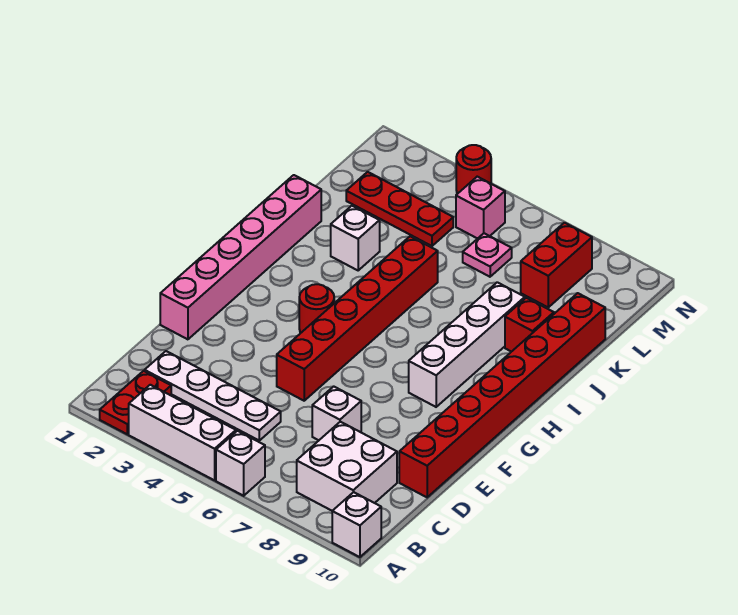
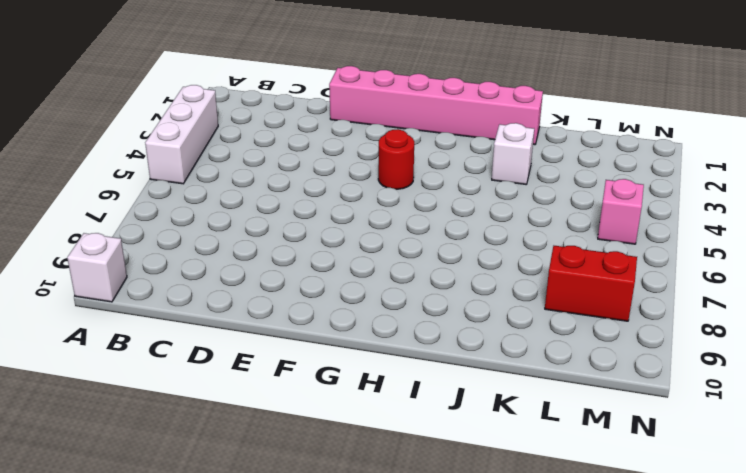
none -> red 1x2 plate [100,371,171,434]
none -> white 1x1 brick [216,431,265,496]
none -> white 2x2 brick [297,422,397,511]

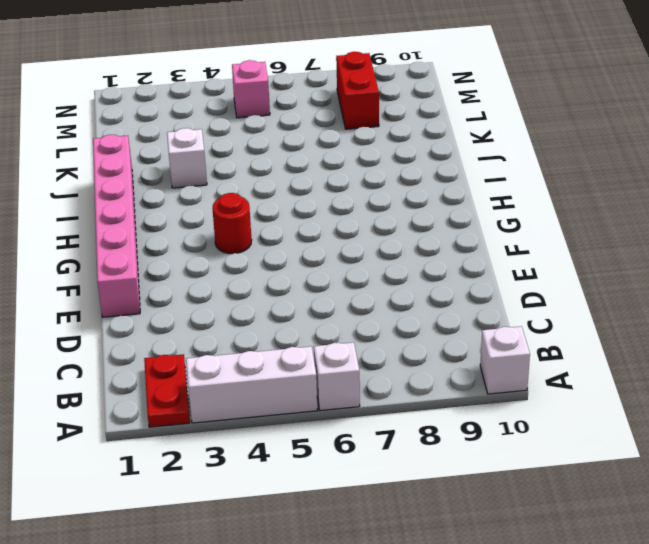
none -> white 2x2 brick [297,422,397,511]
none -> white 1x4 plate [145,351,281,440]
none -> white 1x1 brick [312,386,361,440]

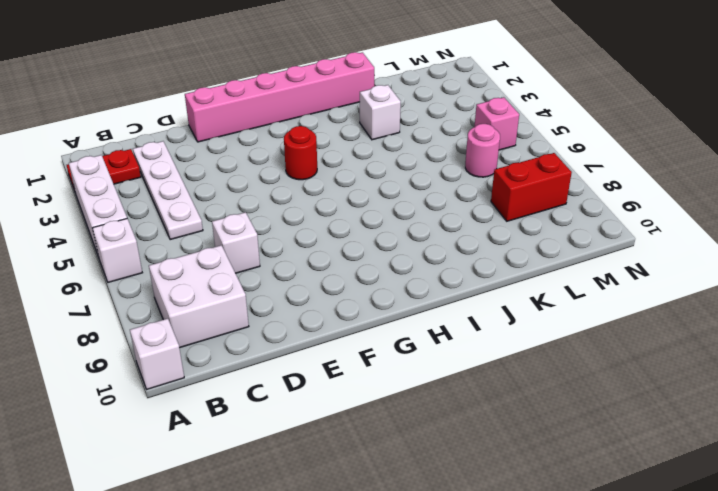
pink 1x1 round brick [465,124,500,177] -> pink 1x1 plate [463,233,512,277]
none -> red 1x8 brick [399,293,605,497]
none -> red 1x6 brick [277,236,438,401]
none -> white 1x4 brick [409,282,525,407]

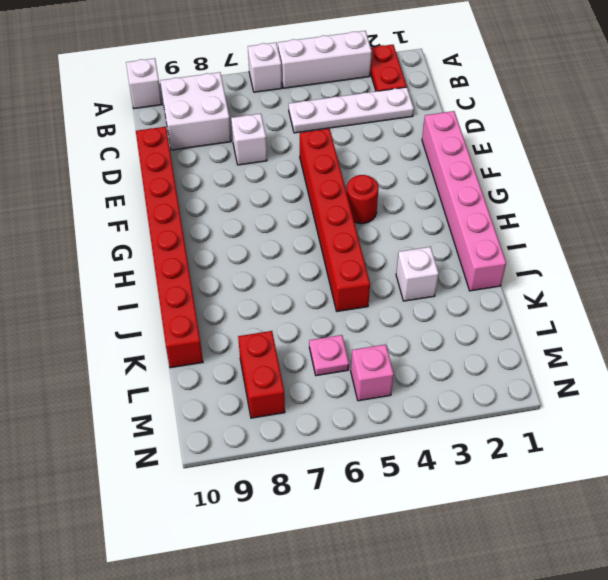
none -> white 1x4 brick [409,282,525,407]
none -> red 1x1 brick [505,298,554,352]
none -> red 1x3 plate [346,172,453,246]

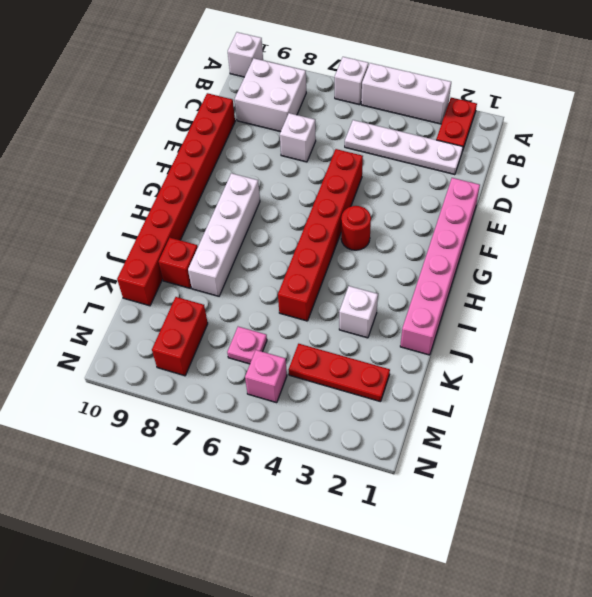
none -> red 1x1 round brick [456,145,491,194]

